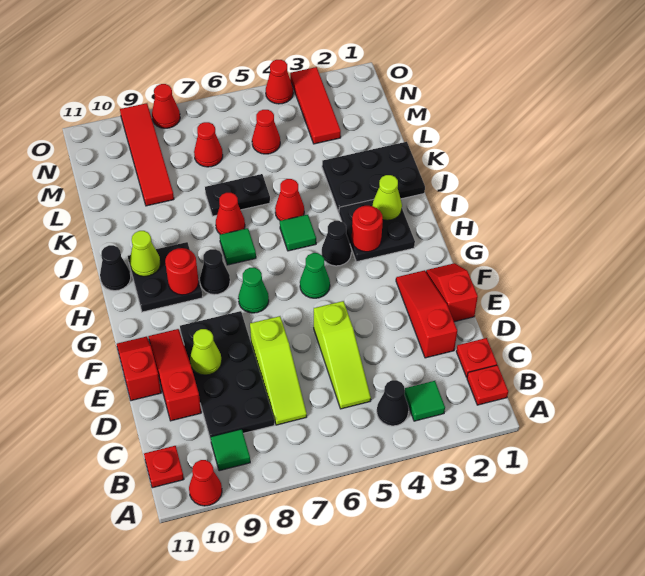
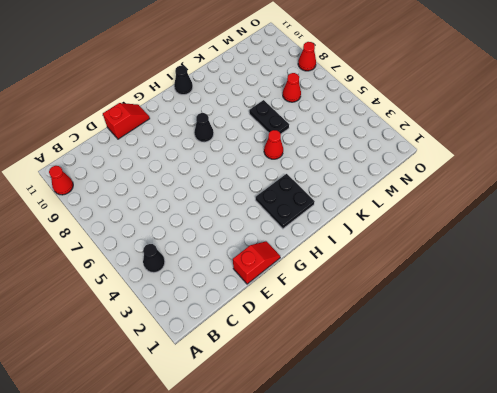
none -> red 1x1 plate [467,365,508,405]
none -> green 1x1 tile [404,381,445,421]
none -> green 1x1 tile [211,429,250,471]
none -> red 1x1 plate [144,446,184,488]

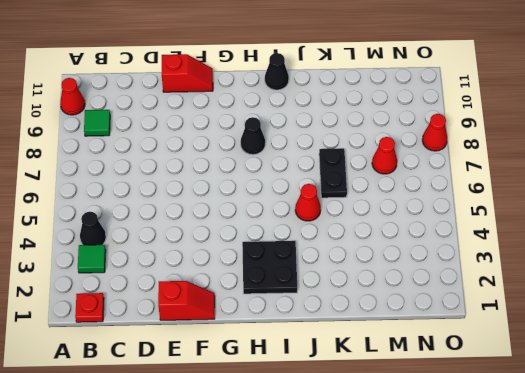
none -> red 1x1 plate [144,446,184,488]
none -> red 1x1 plate [456,338,497,377]
none -> lime 1x3 slope [314,301,371,409]
none -> lime 1x3 slope [250,316,307,425]

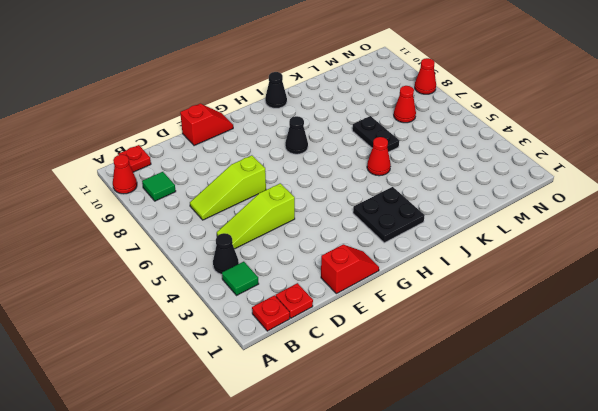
none -> black 2x4 plate [180,311,274,440]
none -> red 1x3 slope [396,270,457,358]
none -> red 1x3 slope [148,329,201,421]
none -> green 1x1 cone [300,253,330,298]

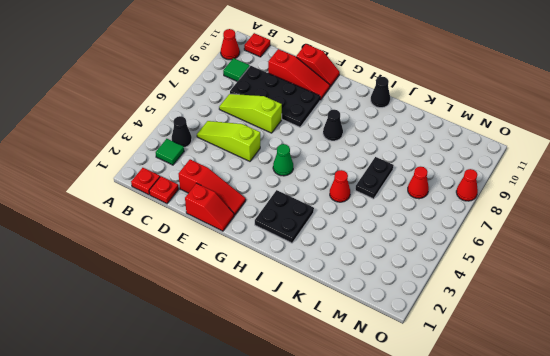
none -> green 1x1 cone [238,268,269,313]
none -> black 1x1 cone [322,221,351,266]
none -> black 2x2 plate [128,242,203,312]
none -> green 1x1 tile [280,215,316,251]

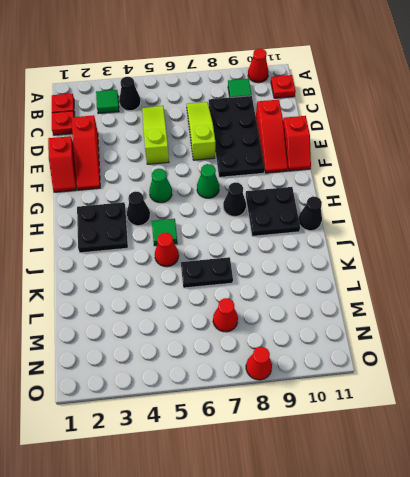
none -> green 1x1 tile [220,228,256,265]
none -> black 2x3 plate [322,142,425,213]
none -> red 1x1 cone [216,193,245,234]
none -> red 1x4 tile [120,103,174,206]

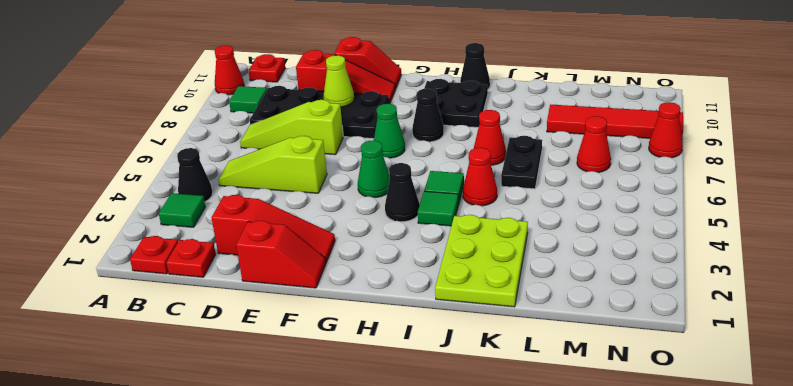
green 1x1 tile [418,191,459,226] -> green 1x1 tile moved to [220,228,256,265]
lime 2x3 plate [435,215,528,307] -> black 2x3 plate [322,142,425,213]
none -> black 2x2 plate [339,199,415,262]
none -> red 1x3 tile [290,67,341,144]
none -> red 1x1 cone [252,110,280,154]
none -> red 1x1 cone [266,60,293,104]

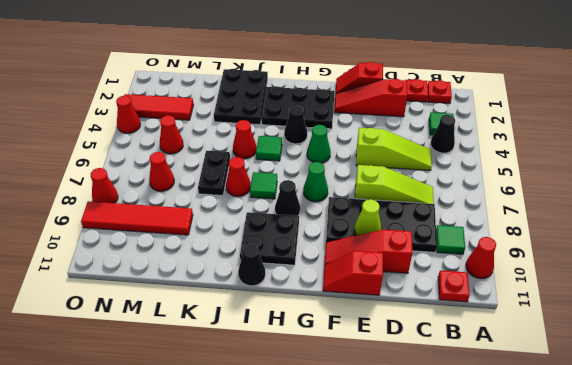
black 2x3 plate [261,86,335,129] -> black 2x2 plate [339,199,415,262]
none -> red 1x1 round brick [352,206,383,252]
none -> red 1x1 round brick [165,248,199,295]
none -> lime 1x1 cone [372,175,402,220]
none -> lime 1x1 cone [130,231,160,276]

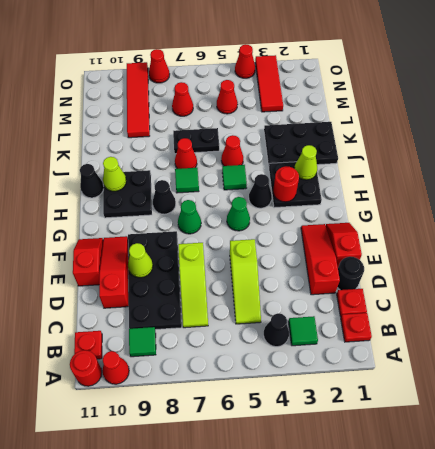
red 1x1 round brick [70,350,102,386] -> red 1x1 round brick moved to [165,248,199,295]
black 1x1 round brick [337,257,364,290] -> none

